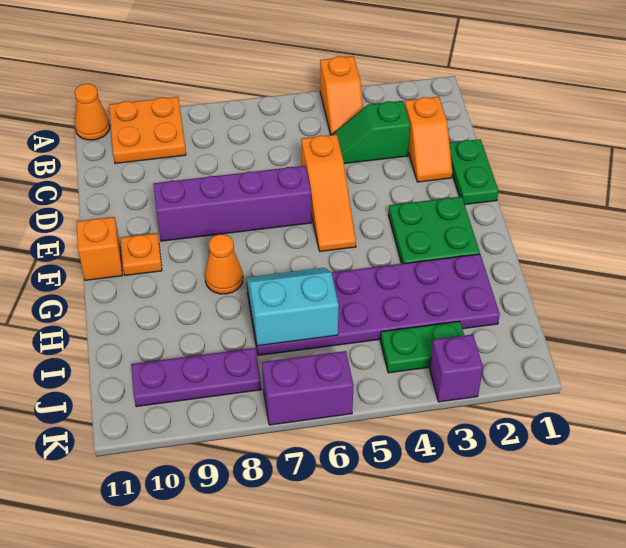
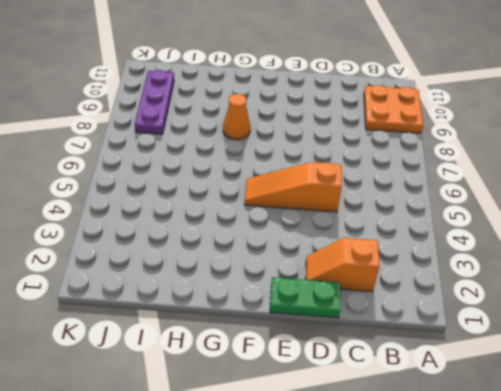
none -> orange 1x2 slope [320,56,363,135]
none -> orange 1x1 cone [75,84,110,140]
none -> green 1x2 slope [332,101,410,164]

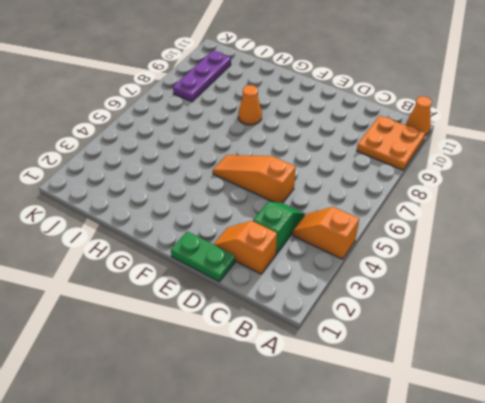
none -> purple 1x4 brick [153,166,311,241]
none -> green 2x2 plate [389,197,480,264]
none -> orange 1x1 plate [120,233,162,276]

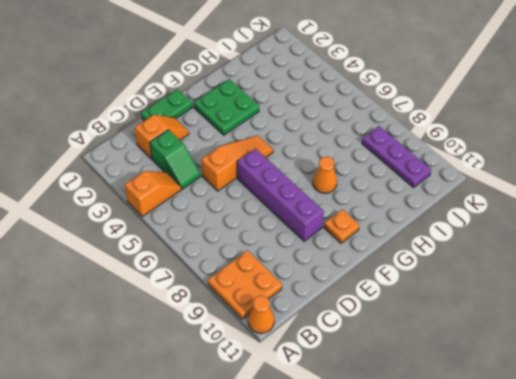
none -> orange 1x1 brick [77,217,123,280]
none -> purple 2x6 plate [247,254,500,355]
none -> green 1x2 plate [380,321,464,373]

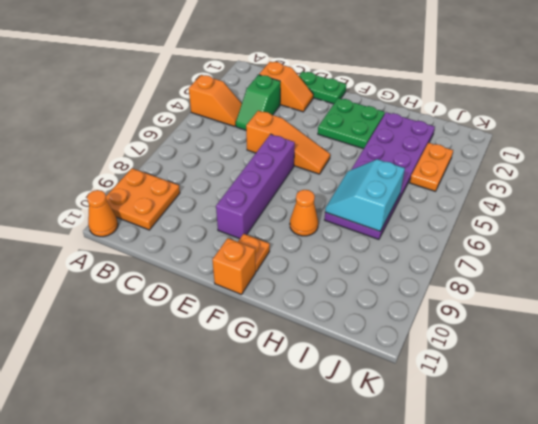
orange 1x2 plate [410,143,453,191] -> green 1x2 plate [380,321,464,373]
none -> purple 1x3 plate [131,348,261,407]
none -> purple 1x1 brick [430,334,483,402]
none -> purple 1x2 brick [262,351,354,425]

